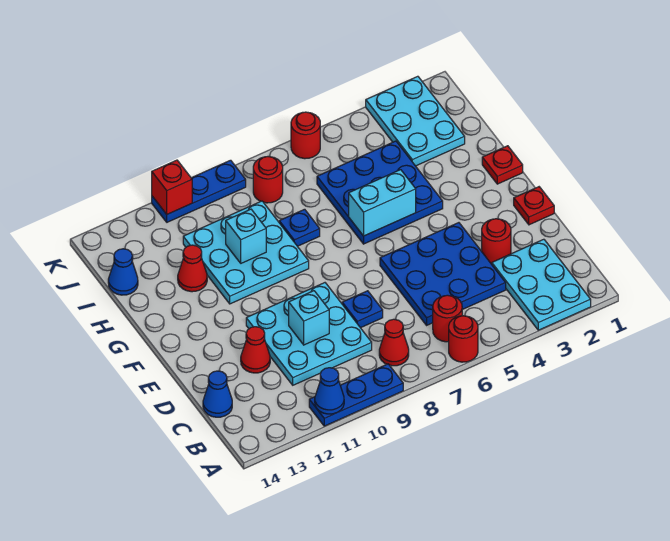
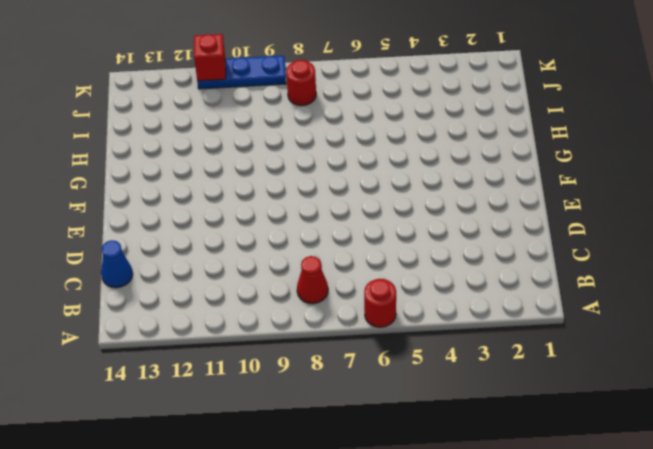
none -> cyan 2x3 plate [492,239,591,330]
none -> blue 1x3 plate [309,364,403,426]
none -> red 1x1 round brick [433,295,462,342]

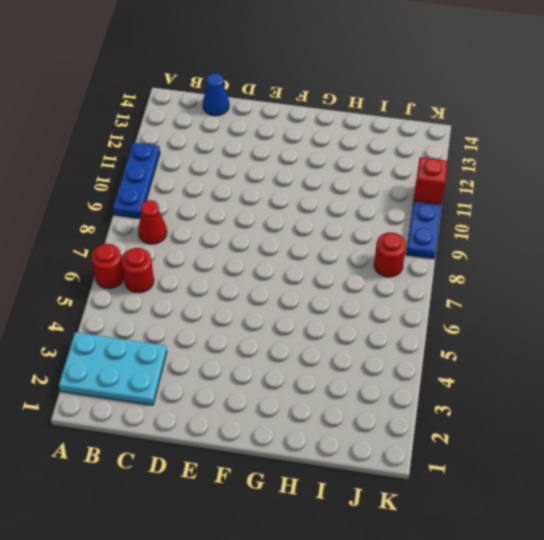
none -> blue 3x3 plate [380,223,506,325]
none -> cyan 3x3 plate [246,283,372,385]
none -> red 1x1 round brick [482,219,511,264]

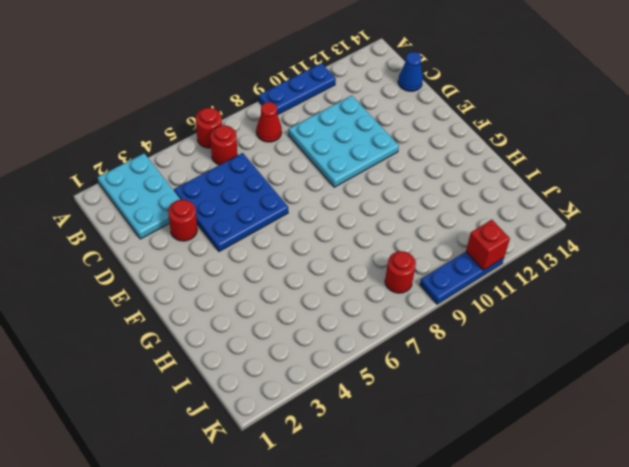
none -> blue 1x1 plate [342,291,383,328]
none -> red 1x1 cone [241,327,270,373]
none -> red 1x1 plate [514,187,554,225]

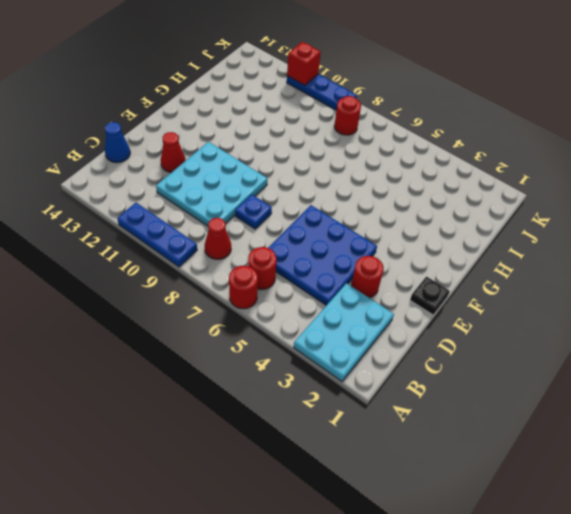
black 1x1 plate [410,277,450,315] -> red 1x1 plate [514,187,554,225]
none -> red 1x1 plate [482,146,523,184]
none -> blue 3x3 plate [317,141,443,244]
none -> cyan 3x3 plate [183,201,309,304]

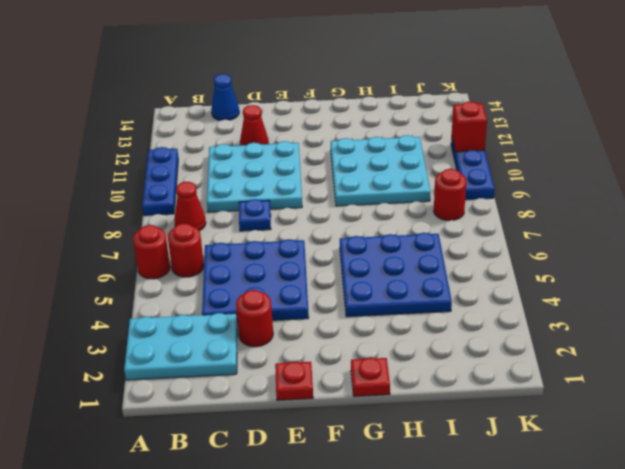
none -> blue 1x1 plate [279,209,320,246]
none -> red 1x1 cone [178,245,207,292]
none -> cyan 2x3 plate [366,76,465,166]

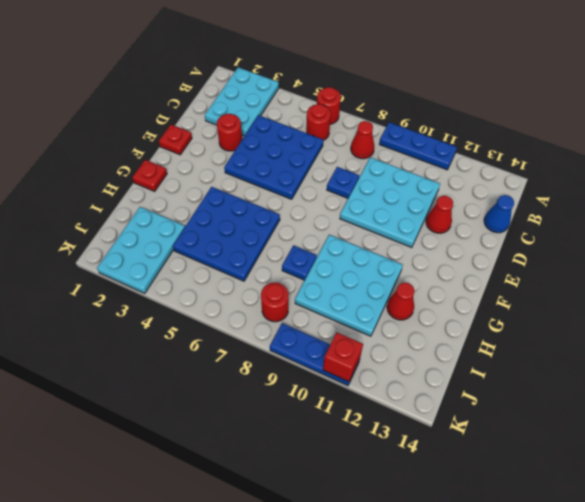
none -> blue 1x1 cone [108,249,138,295]
none -> red 1x1 round brick [291,112,320,159]
none -> blue 1x1 cone [315,368,344,414]

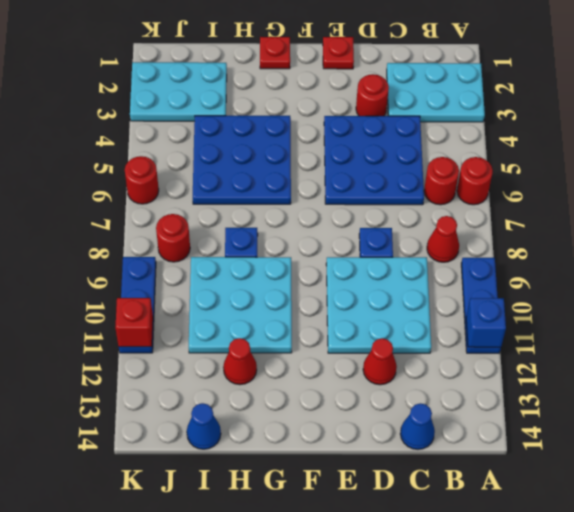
blue 1x1 brick [466,298,506,347] -> blue 1x1 cone [315,368,344,414]
none -> cyan 1x1 brick [289,291,329,345]
none -> cyan 1x2 brick [349,170,416,236]
none -> cyan 1x1 brick [226,209,266,263]

